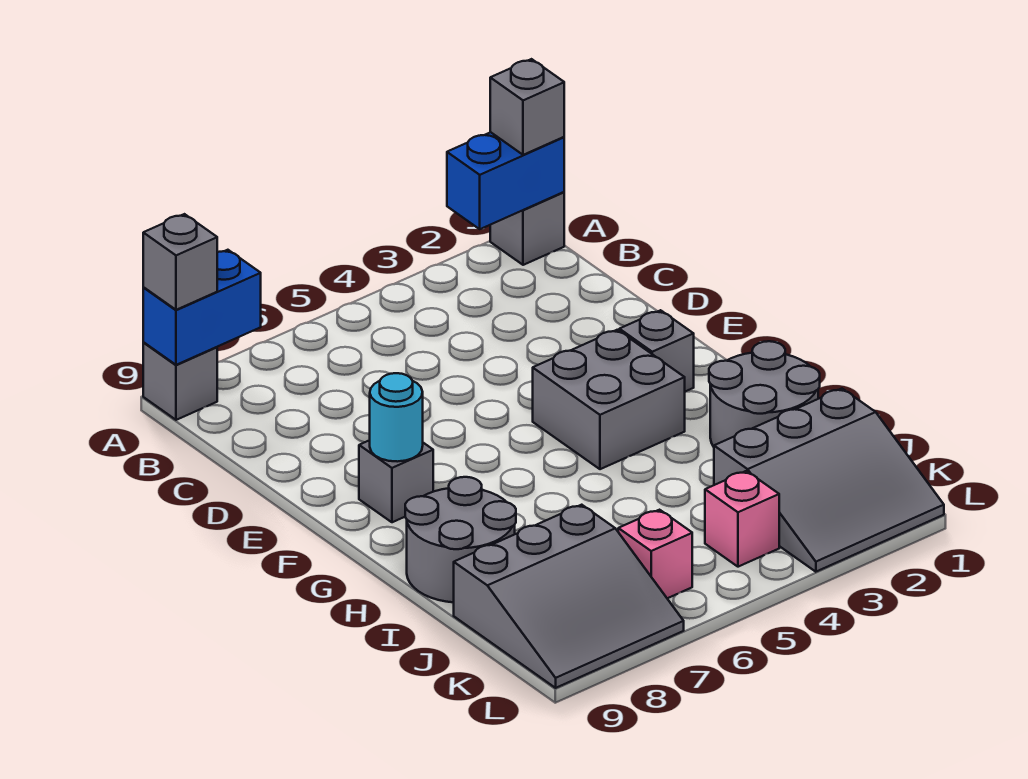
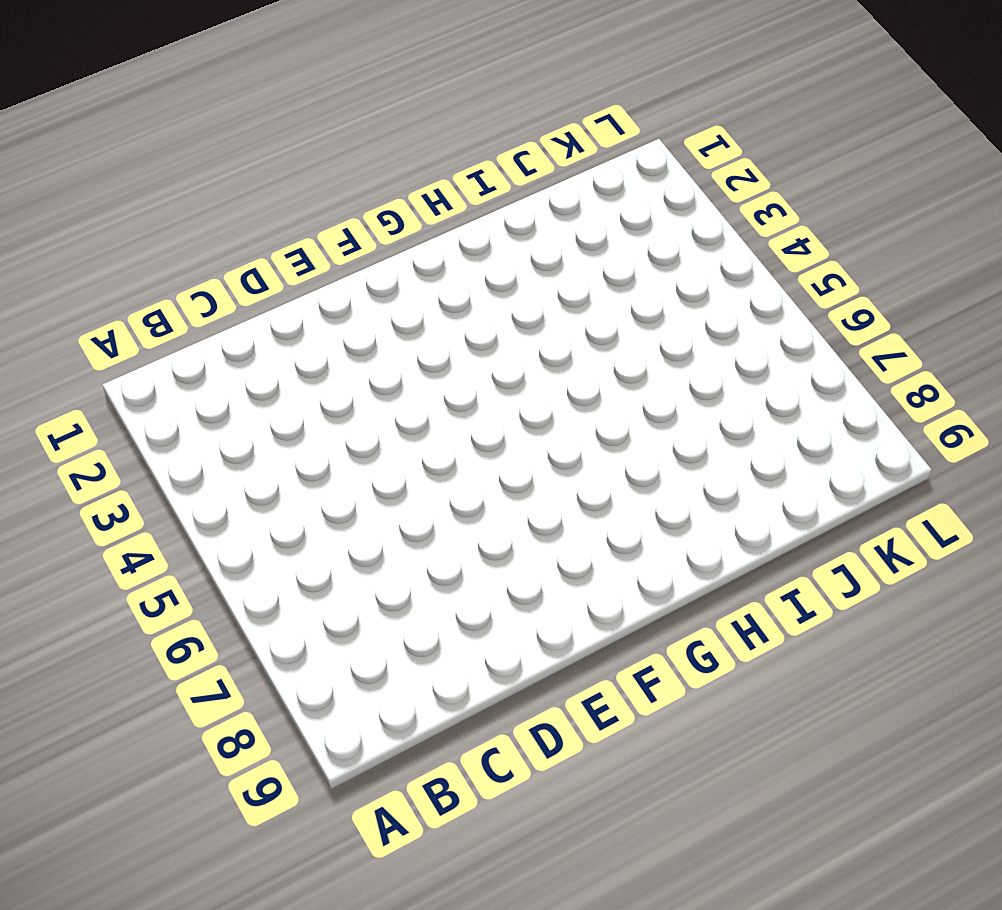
none -> grey 1x1 brick [490,192,564,265]
none -> grey 1x1 brick [143,343,217,420]
none -> grey 1x1 brick [619,310,694,391]

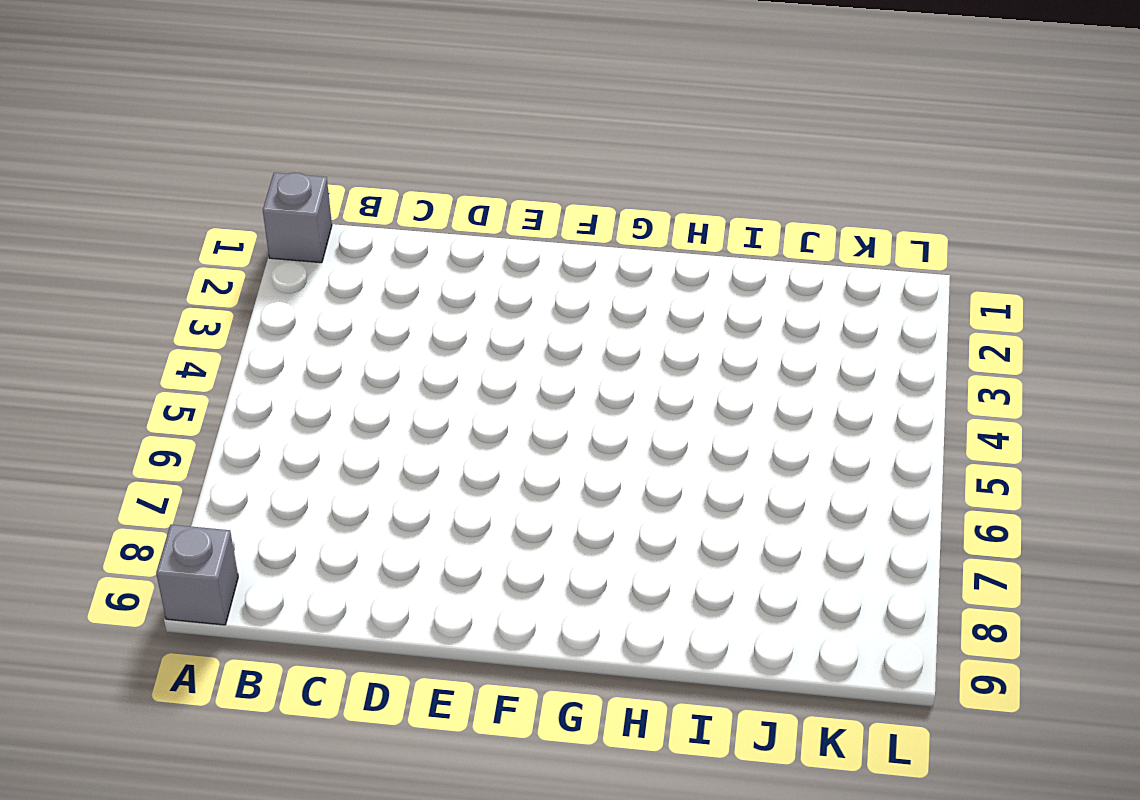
none -> grey 1x1 brick [619,310,694,391]
none -> grey 2x2 brick [533,330,685,469]
none -> grey 1x1 brick [359,440,433,522]

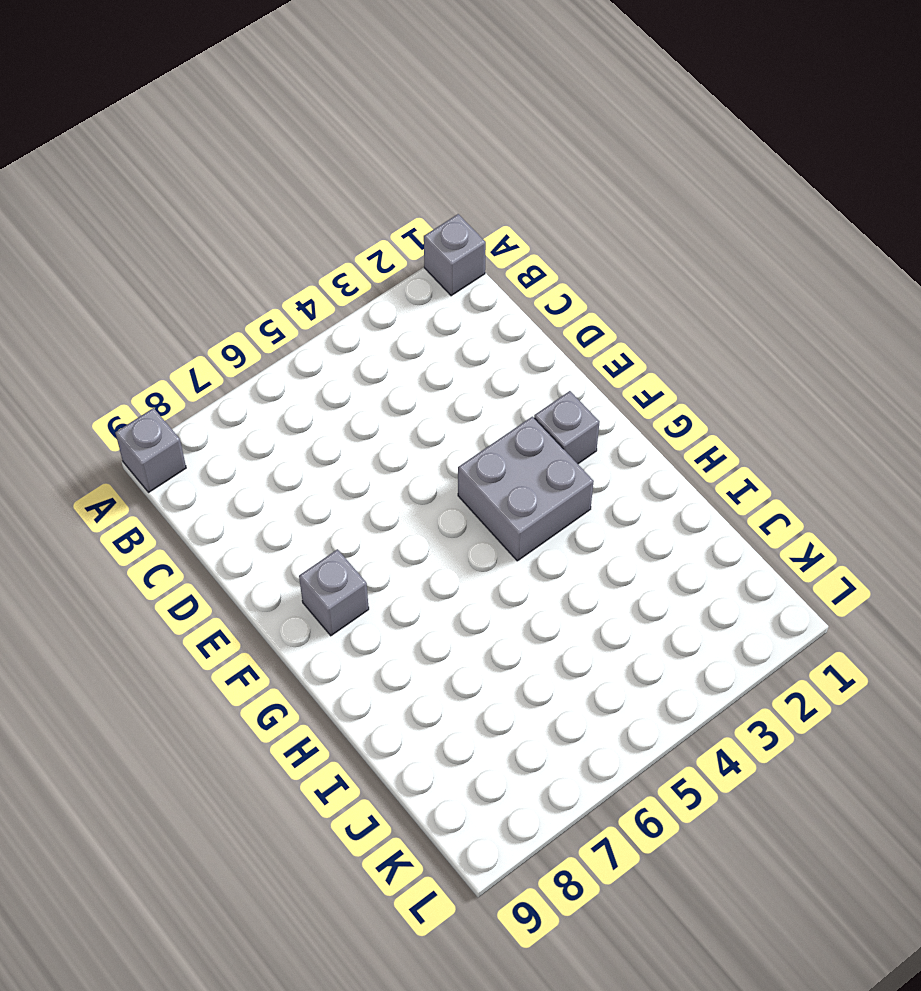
none -> grey 2x2 round brick [709,341,820,447]
none -> grey 2x2 round brick [405,477,516,602]
none -> grey 3x3 slope [714,389,944,572]

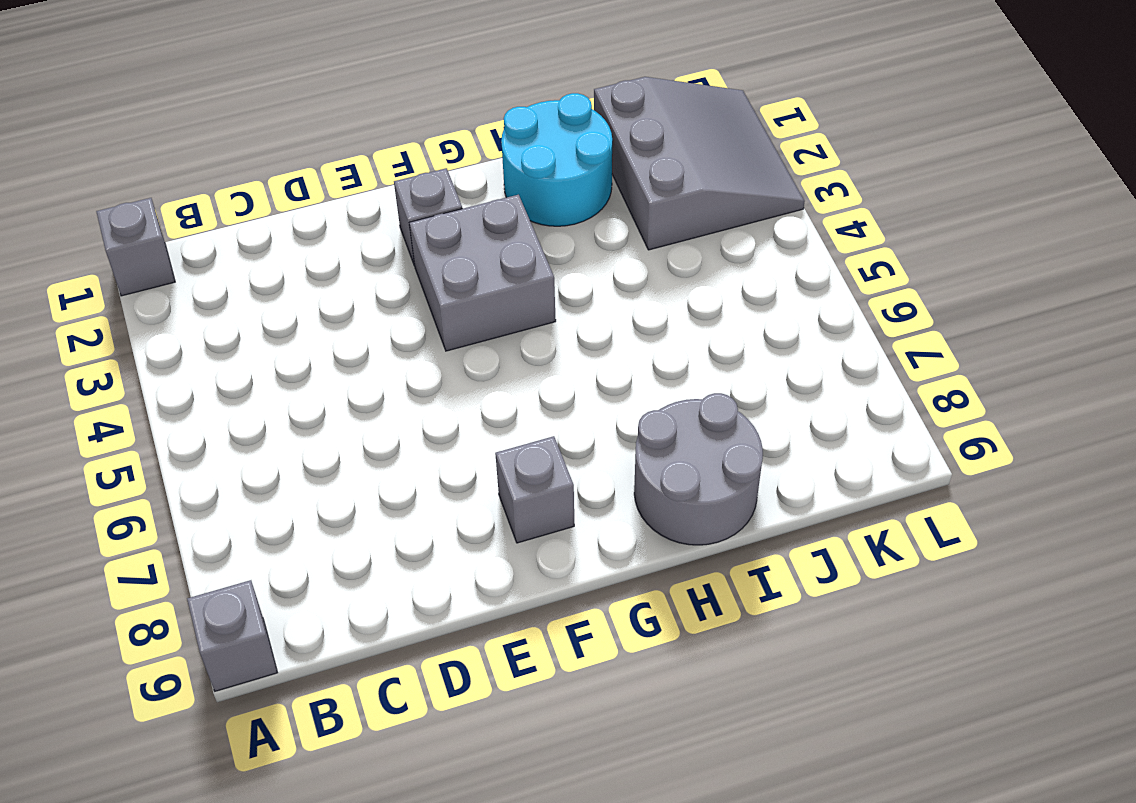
cyan 2x2 round brick [501,93,612,226] -> grey 2x2 round brick [709,341,820,447]
none -> grey 3x3 slope [454,505,684,688]
none -> pink 1x1 brick [705,471,779,567]
none -> pink 1x1 brick [618,510,692,598]

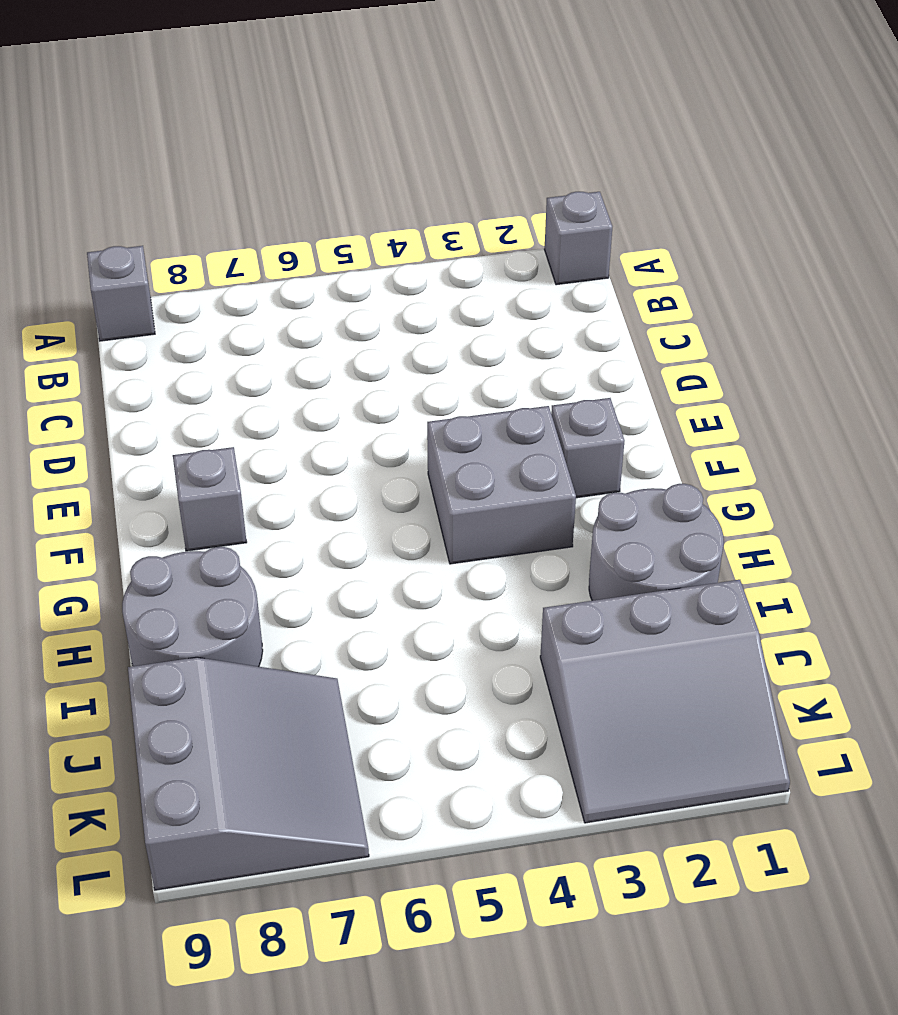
grey 3x3 slope [128,657,369,890] -> grey 3x3 slope turned to [454,505,684,688]
none -> pink 1x1 brick [705,471,779,567]
none -> pink 1x1 brick [618,510,692,598]
none -> blue 1x2 brick [447,132,564,229]

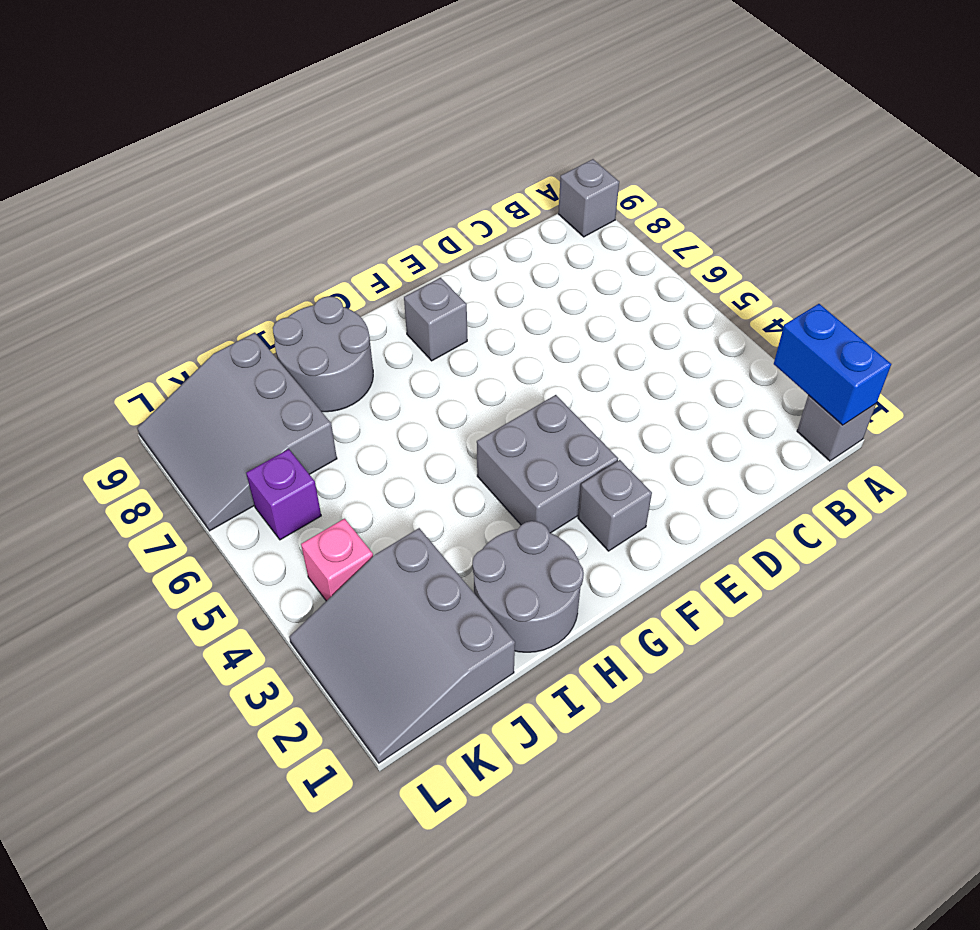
purple 1x1 brick [246,449,321,540] -> pink 1x1 brick [618,510,692,598]
none -> blue 1x2 brick [143,250,261,365]
none -> cyan 1x1 round brick [370,373,423,462]
none -> grey 1x1 brick [490,59,564,155]

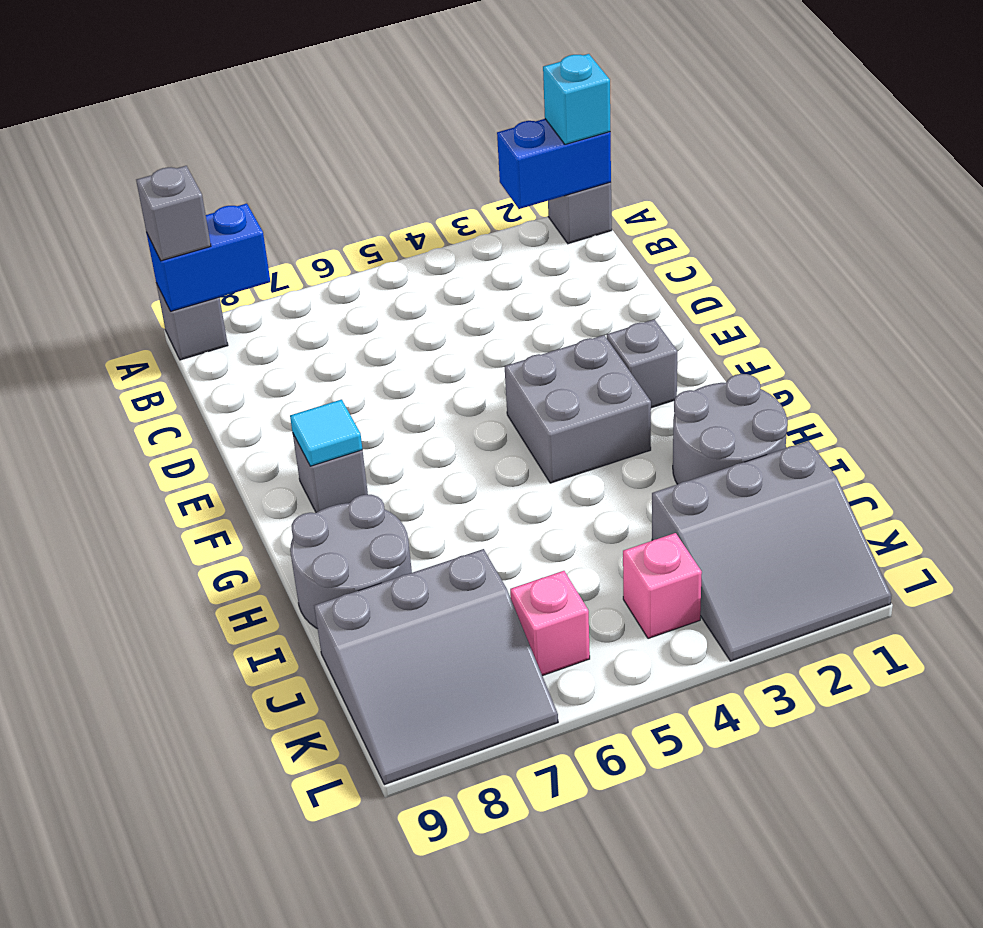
cyan 1x1 brick [543,54,610,145] -> grey 1x1 brick [490,59,564,155]
cyan 1x1 tile [290,400,362,466] -> cyan 1x1 round brick [370,373,423,462]

